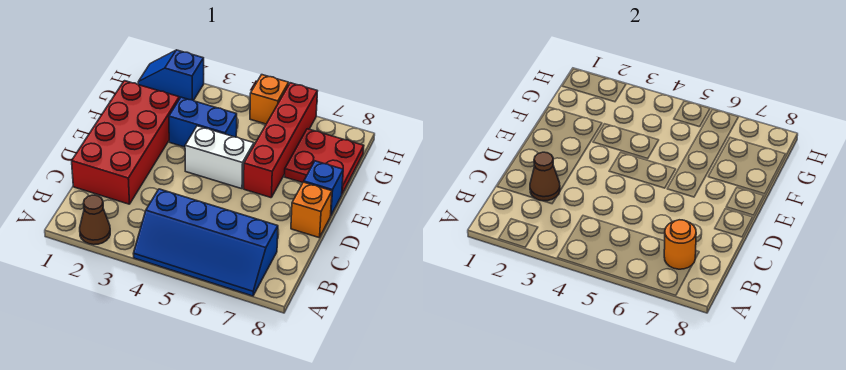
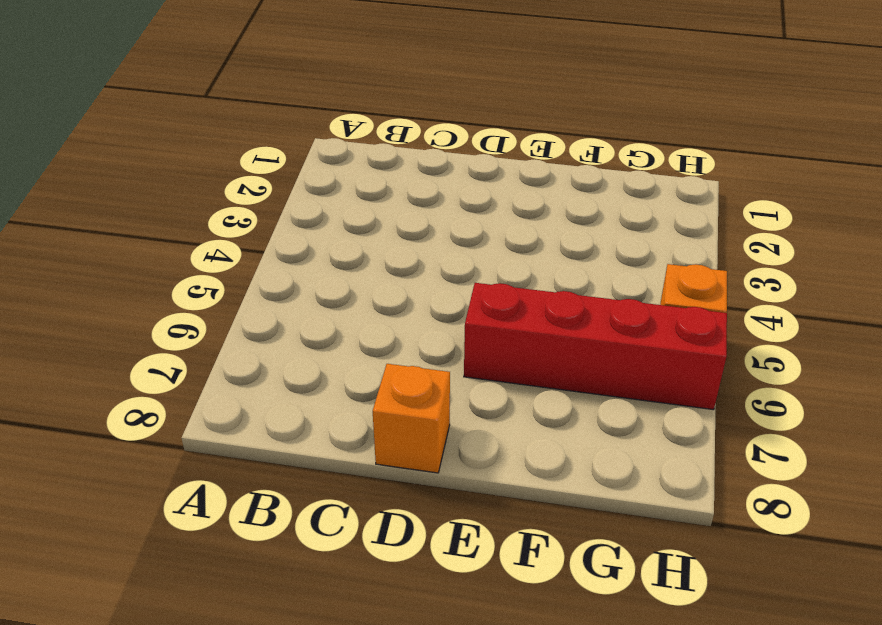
none -> brown 1x1 cone [80,195,110,245]
none -> blue 2x4 slope [133,189,278,296]
none -> red 2x4 brick [72,81,179,204]

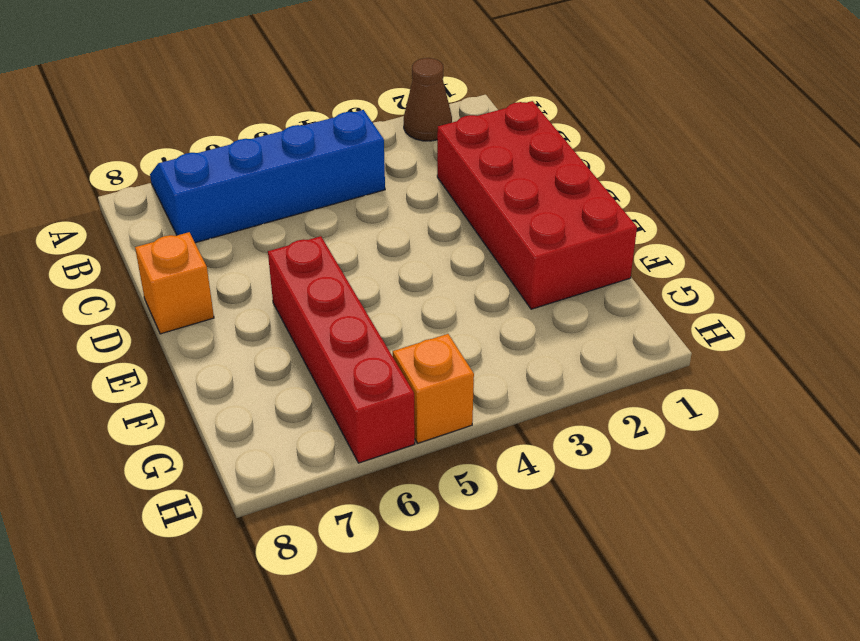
none -> white 1x2 brick [185,126,254,189]
none -> blue 1x1 brick [304,161,343,215]
none -> blue 1x2 brick [169,97,237,147]

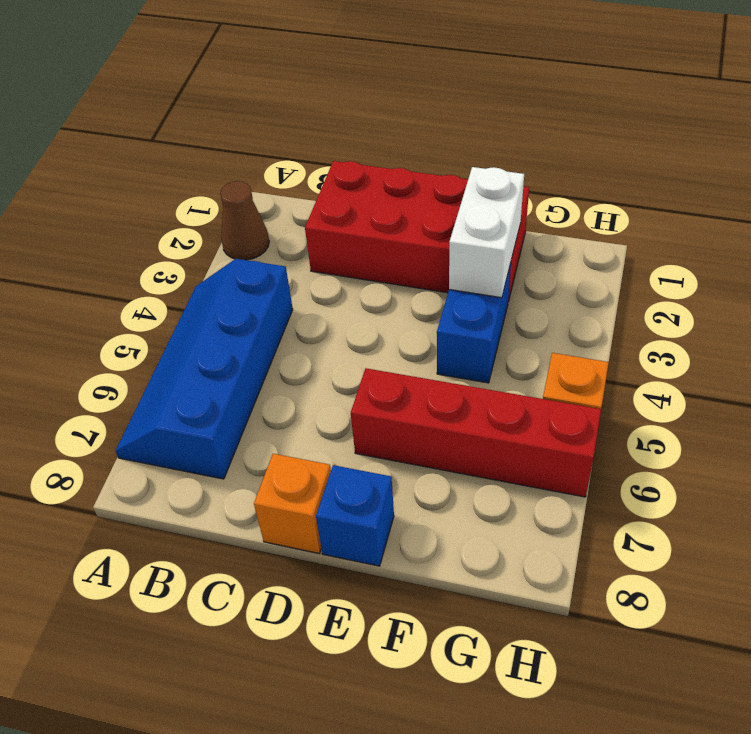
white 1x2 brick [449,167,524,298] -> white 1x2 brick moved to [185,126,254,189]
none -> red 2x2 plate [285,129,364,194]
none -> blue 1x2 slope [138,50,204,100]
none -> orange 1x1 round brick [664,220,696,269]

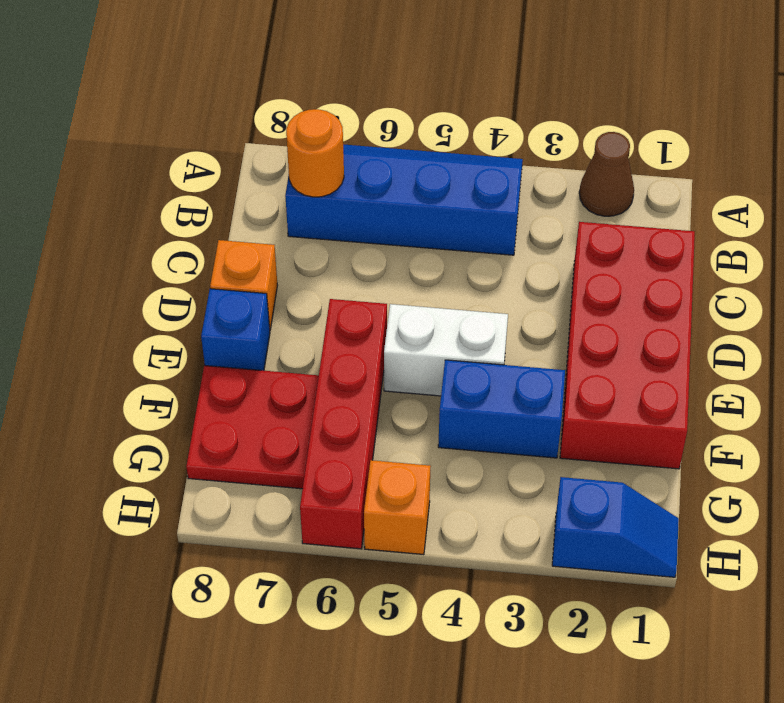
none -> brown 1x1 cone [530,152,560,201]

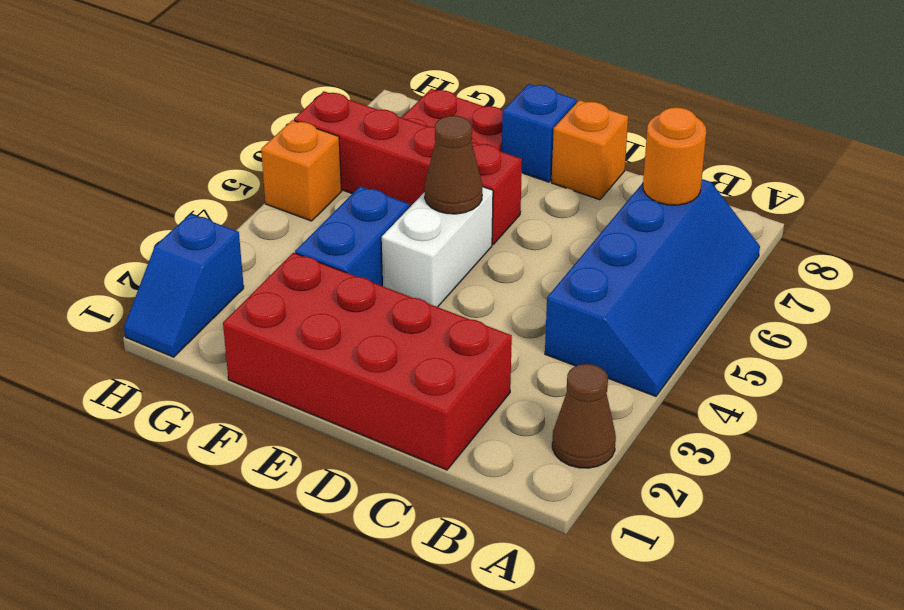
brown 1x1 cone [424,116,482,214] -> brown 1x1 cone moved to [530,152,560,201]

